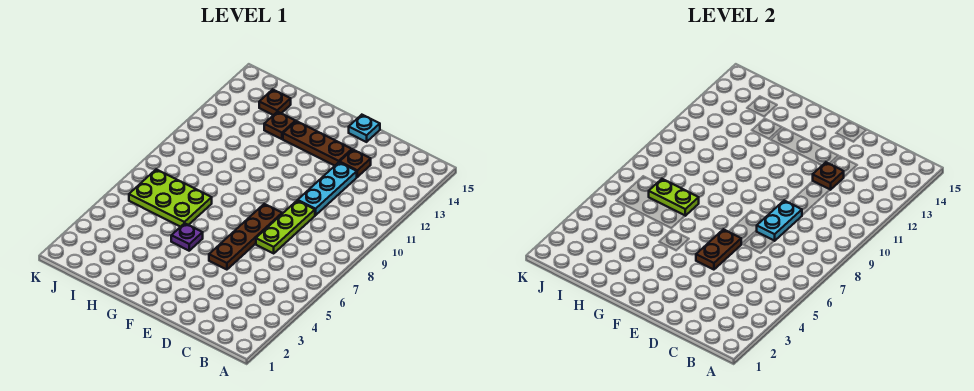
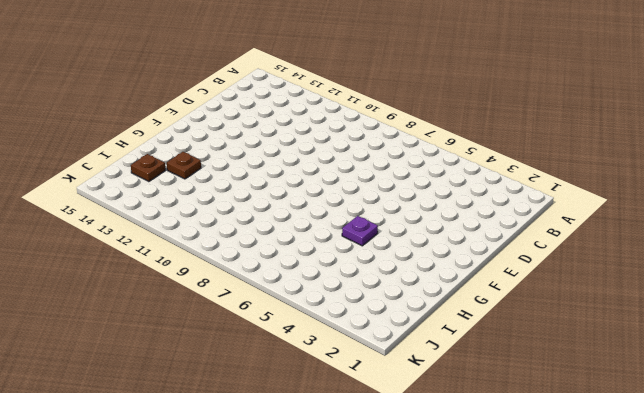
none -> lime 1x3 plate [256,200,315,253]
none -> cyan 1x3 plate [298,162,357,215]
none -> brown 1x1 plate [340,150,371,177]

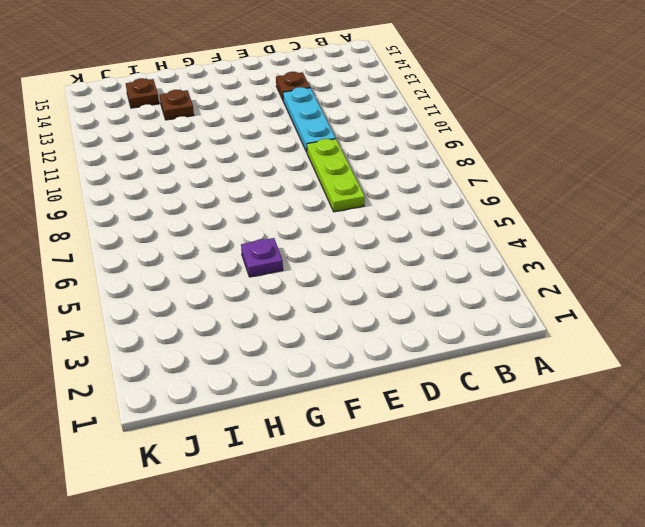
none -> brown 1x4 plate [209,204,282,270]
none -> brown 1x3 plate [283,121,352,166]
none -> cyan 1x1 plate [349,115,380,142]

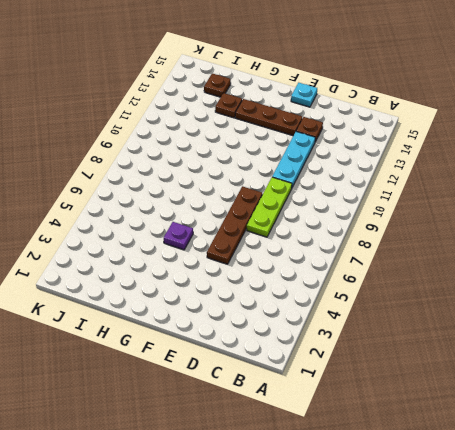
none -> lime 2x3 plate [129,169,212,227]
none -> cyan 1x2 plate [756,201,802,241]
none -> brown 1x1 plate [813,162,844,190]

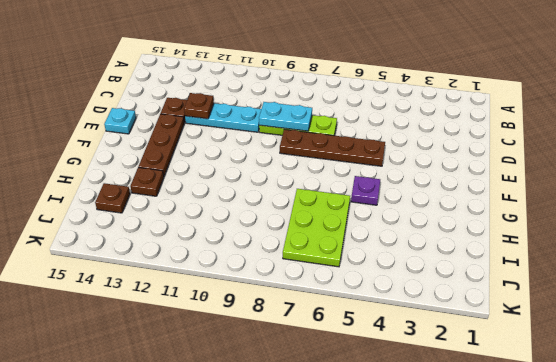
none -> brown 1x2 plate [696,229,741,270]
none -> lime 1x2 plate [649,179,699,216]

